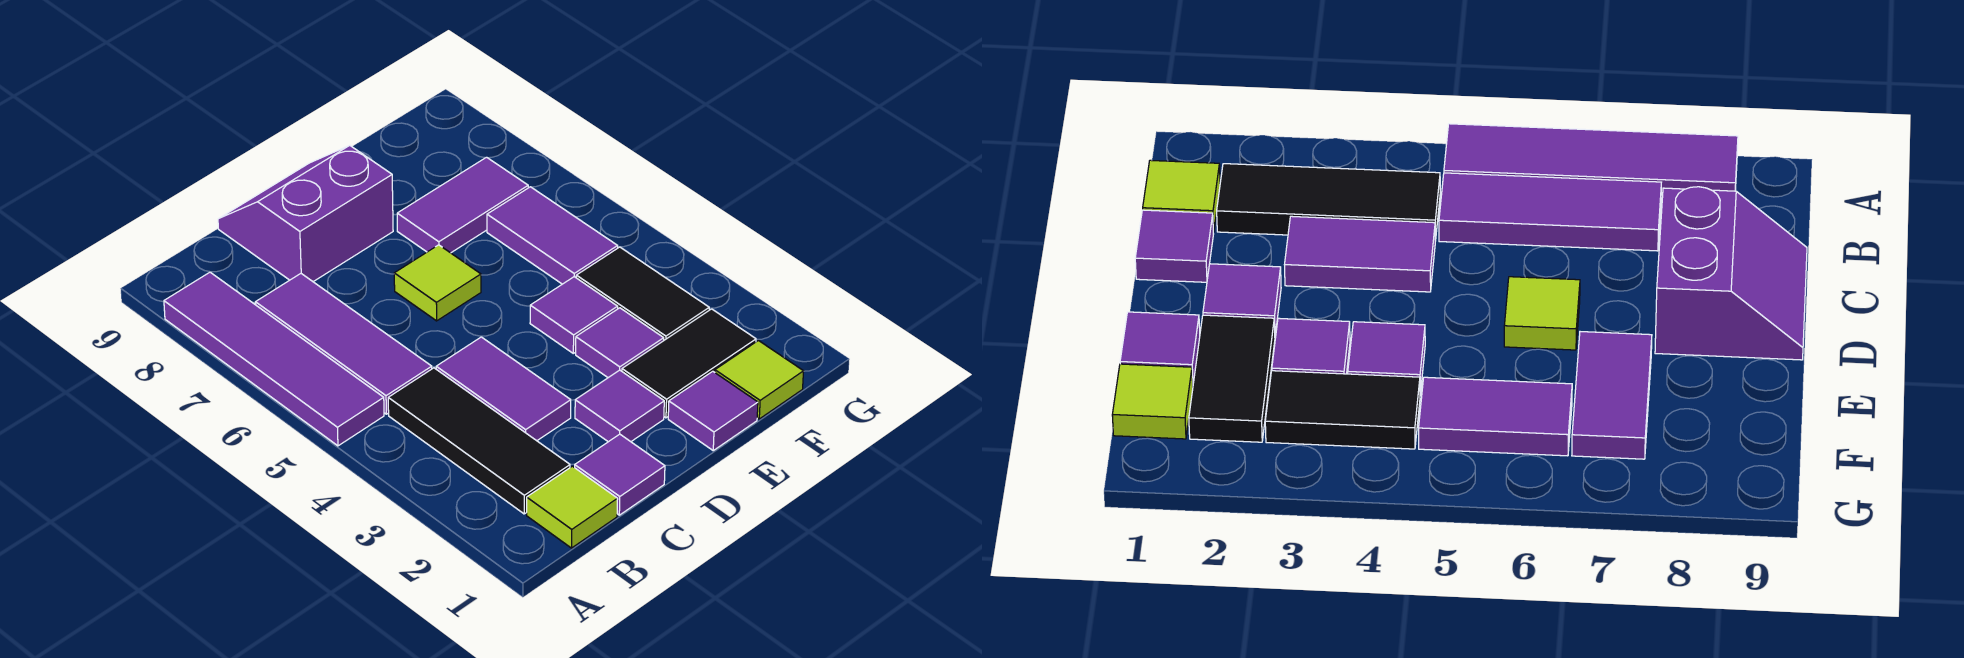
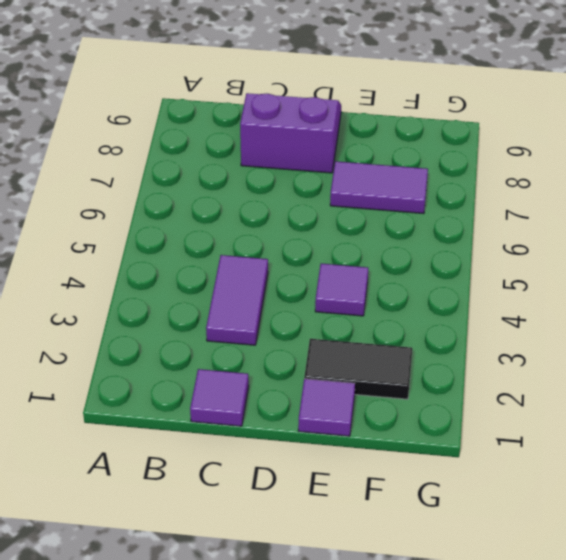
none -> purple 1x4 tile [164,272,384,446]
none -> lime 1x1 tile [527,466,618,548]
none -> black 1x3 tile [388,368,570,514]

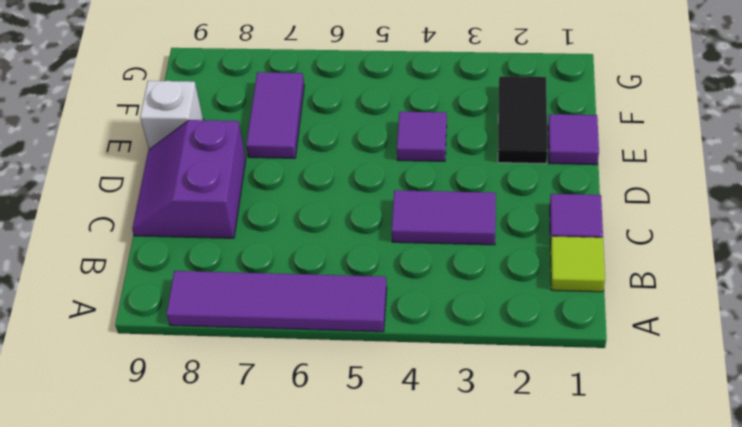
white 1x1 brick [140,81,203,149] -> none
none -> black 1x3 tile [388,368,570,514]
none -> purple 1x3 tile [255,274,432,414]
none -> purple 1x1 tile [575,370,664,442]

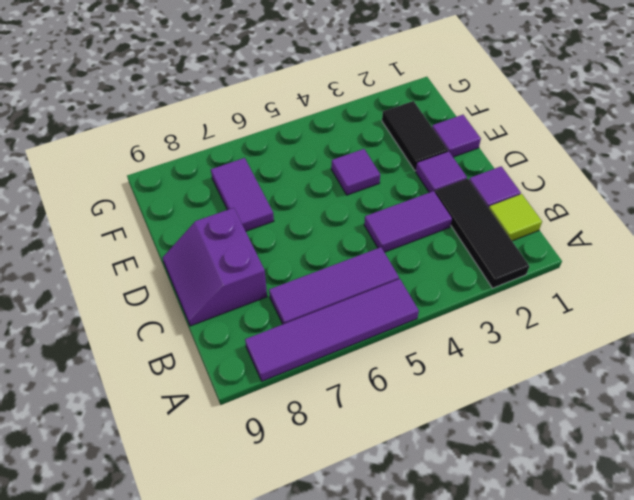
black 1x3 tile [435,179,529,288] -> black 1x3 tile turned to [388,368,570,514]
none -> lime 1x1 tile [394,245,481,321]
none -> purple 1x1 tile [576,308,664,378]
none -> lime 1x1 tile [715,341,804,419]

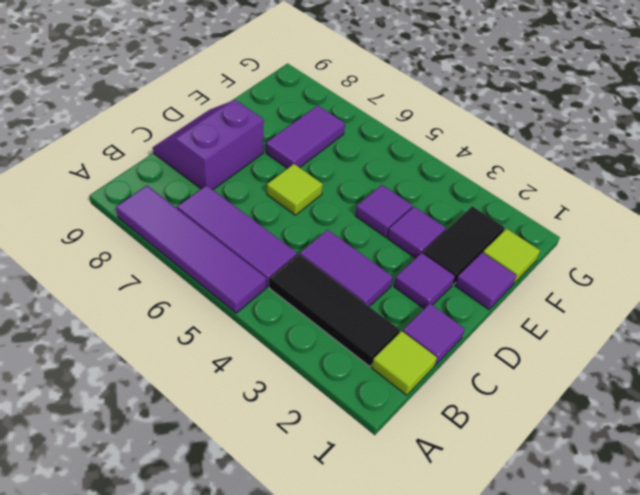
none -> black 1x2 tile [576,247,709,340]
none -> purple 1x2 tile [487,187,618,284]

